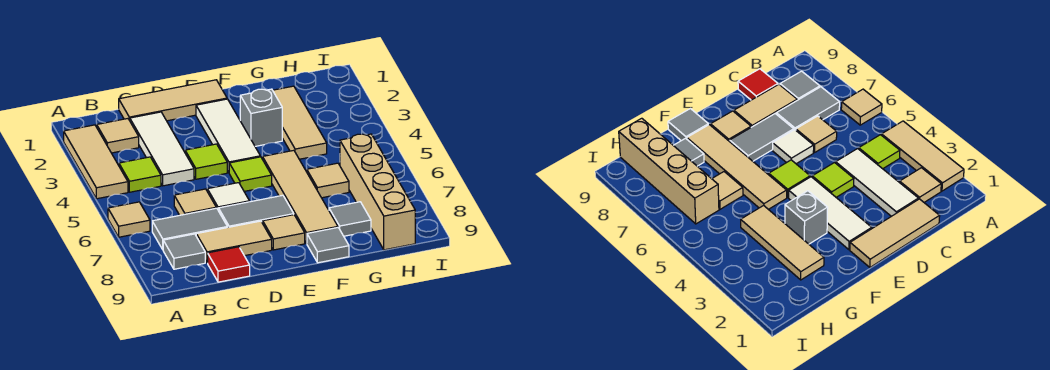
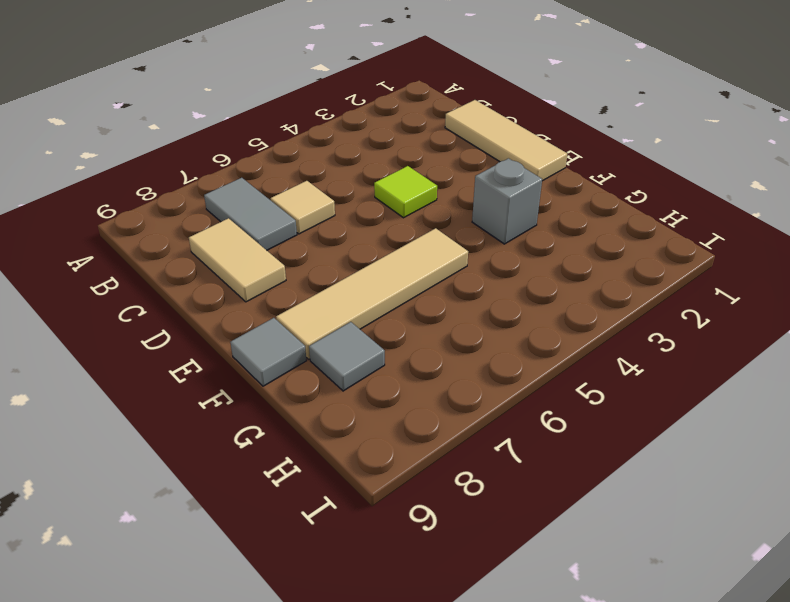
none -> tan 1x3 tile [64,125,128,199]
none -> tan 1x1 tile [108,202,150,237]
none -> tan 1x1 tile [97,119,139,153]

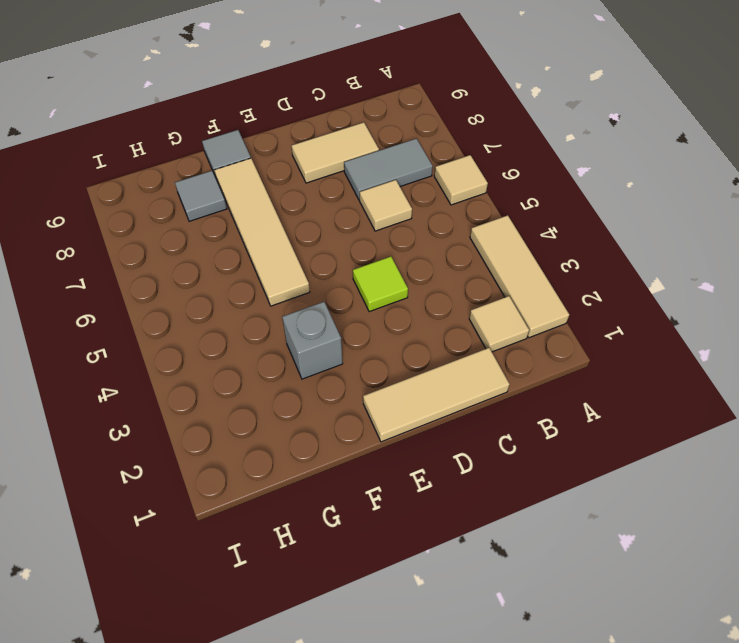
none -> lime 1x1 tile [119,157,161,192]
none -> grey 1x1 tile [163,234,205,269]
none -> white 1x3 tile [130,112,194,186]

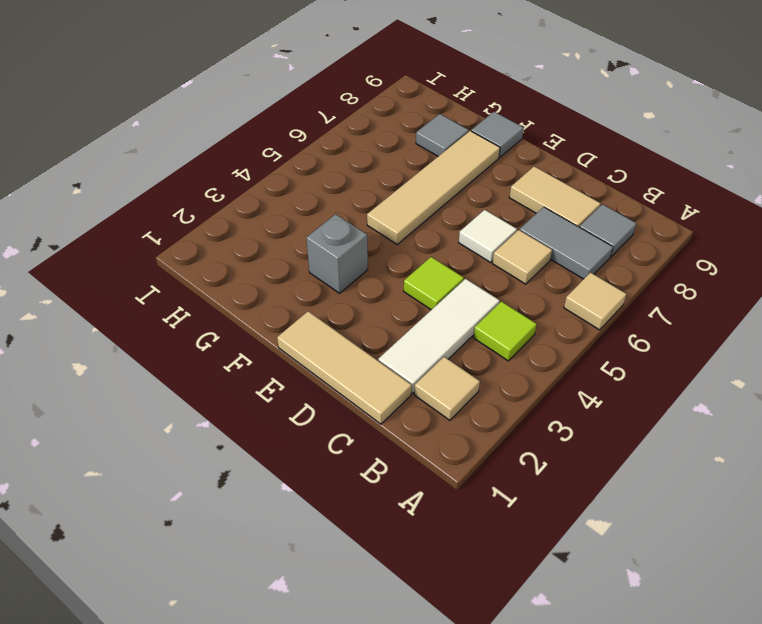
none -> tan 1x3 tile [64,125,128,199]
none -> red 1x1 tile [208,247,250,282]
none -> grey 1x2 tile [218,195,294,227]

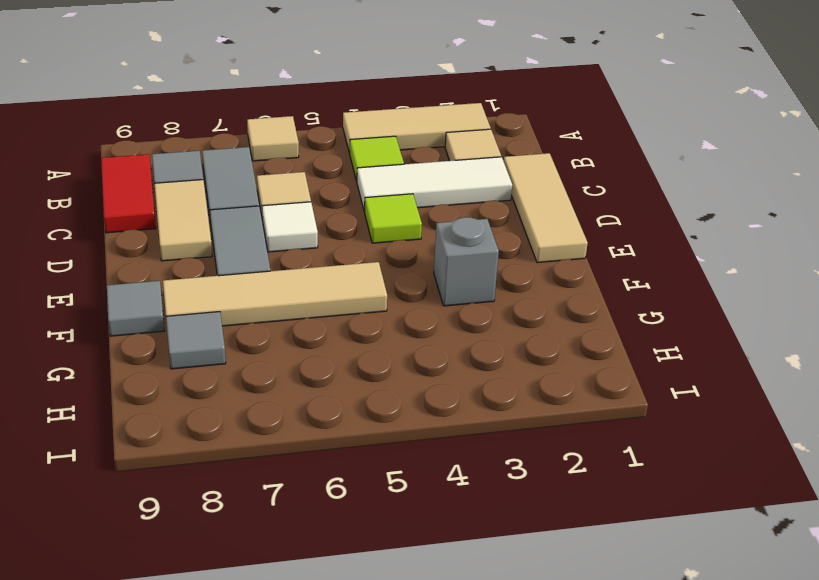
red 1x2 tile [101,154,156,233] -> red 1x1 tile [208,247,250,282]
none -> white 1x3 tile [196,99,260,172]
none -> lime 1x1 tile [229,157,272,191]
none -> tan 1x1 tile [263,215,305,250]

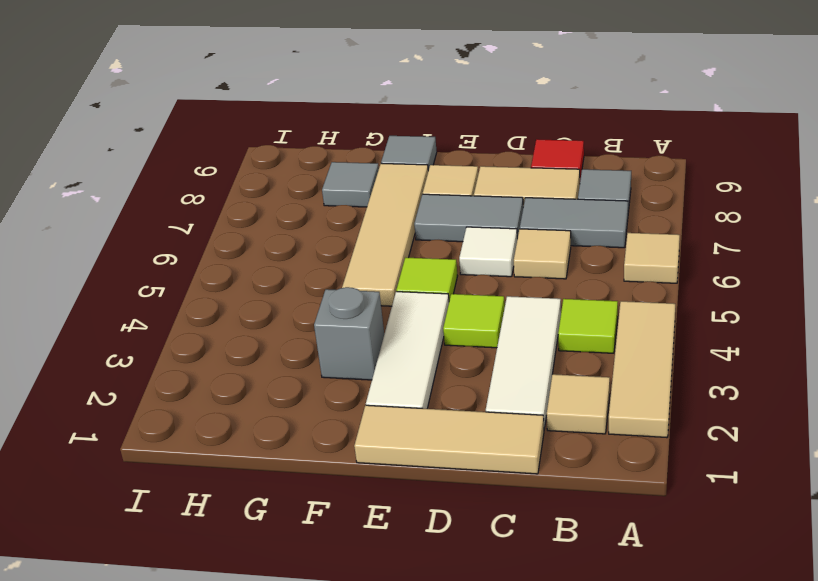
none -> tan 1x3 tile [273,86,327,159]
none -> tan 1x1 tile [307,163,349,198]
none -> tan 1x4 brick [340,134,415,250]

